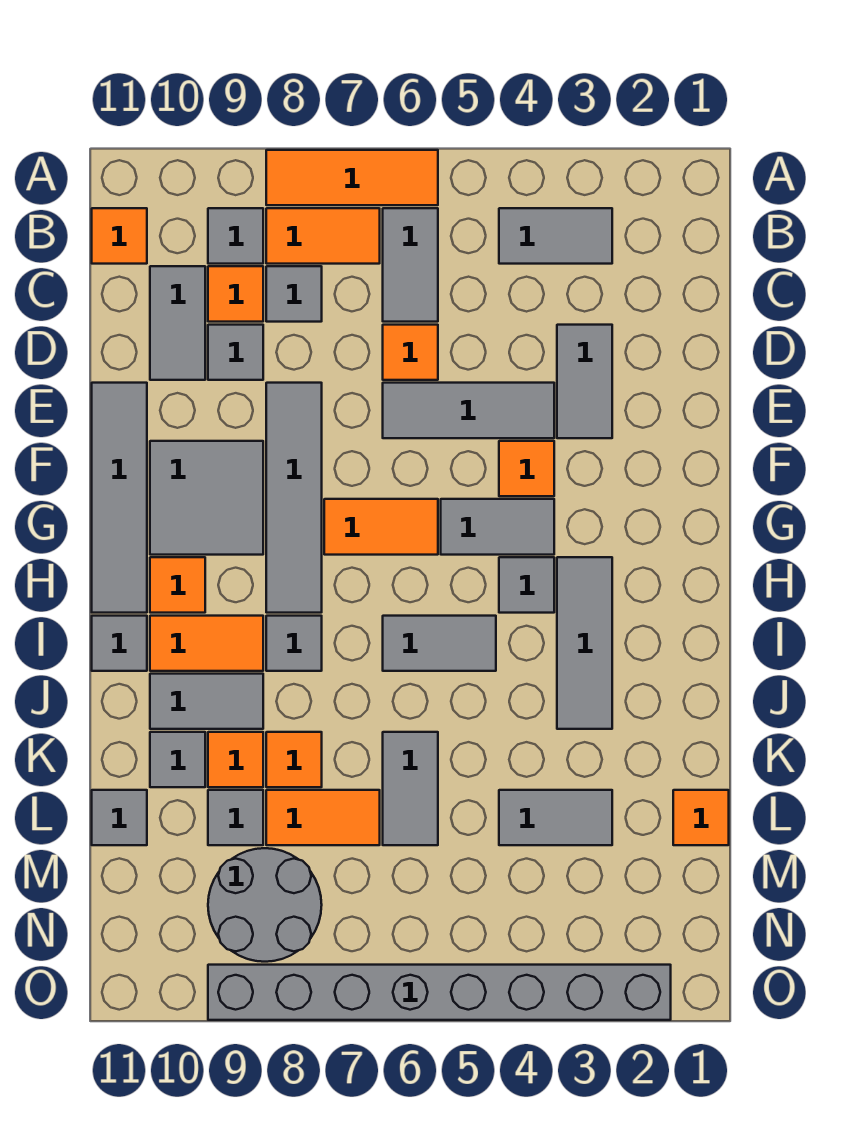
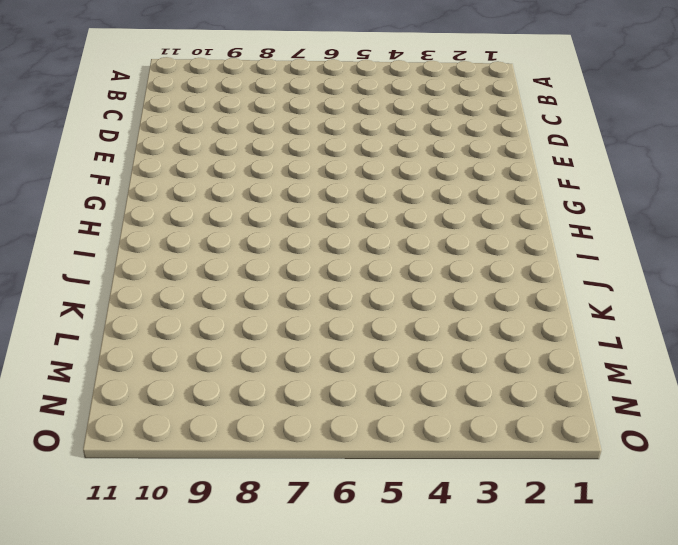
none -> orange 1x3 tile [266,150,438,205]
none -> grey 1x2 tile [499,208,612,264]
none -> grey 1x2 tile [383,208,438,322]
none -> orange 1x2 tile [266,208,380,264]

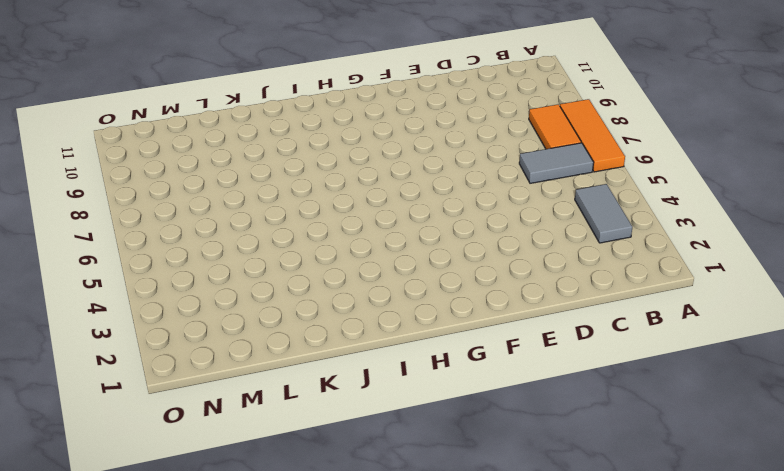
none -> grey 1x1 tile [208,208,263,264]
none -> orange 1x1 tile [92,208,147,264]
none -> grey 1x1 tile [266,266,322,322]
none -> orange 1x1 tile [208,266,263,322]

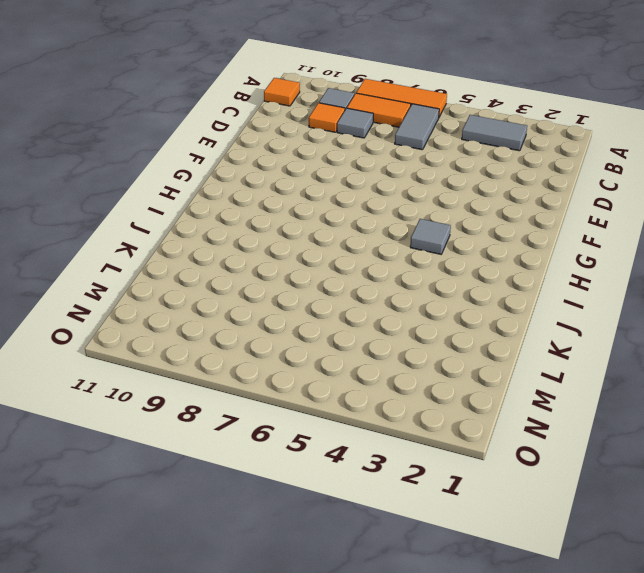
none -> grey 1x2 tile [150,266,205,380]
none -> grey 1x2 tile [557,325,612,438]
none -> orange 1x1 tile [383,325,438,380]
none -> grey 1x1 tile [208,325,263,380]

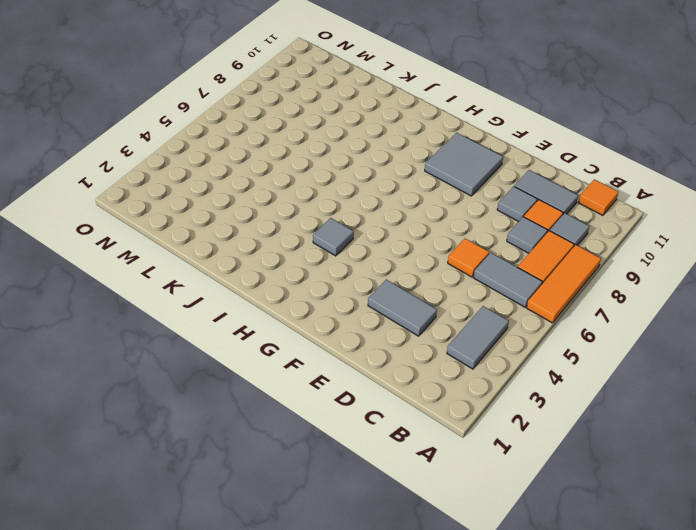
none -> grey 1x3 tile [383,383,554,438]
none -> grey 1x4 tile [266,383,322,613]
none -> grey 1x4 tile [92,383,147,613]
none -> orange 1x1 tile [499,441,554,496]

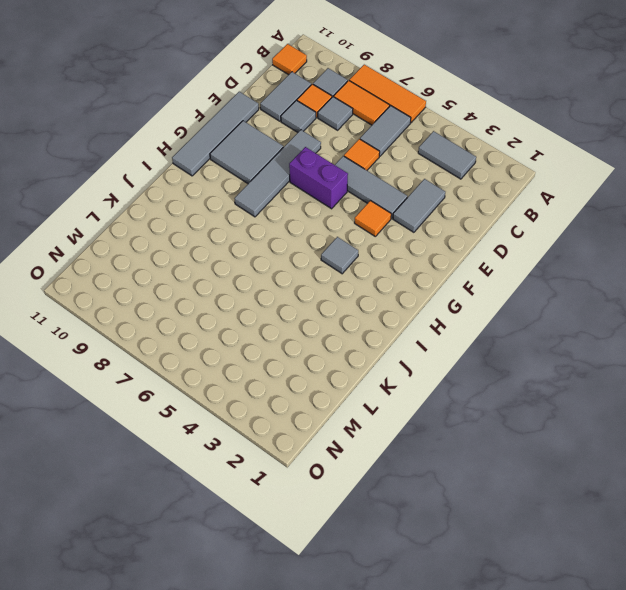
purple 1x2 brick [289,147,348,209] -> none
none -> grey 1x2 tile [441,499,554,555]
none -> orange 1x2 tile [324,499,438,555]
none -> grey 1x3 tile [557,557,612,729]
none -> orange 1x1 tile [150,557,205,613]

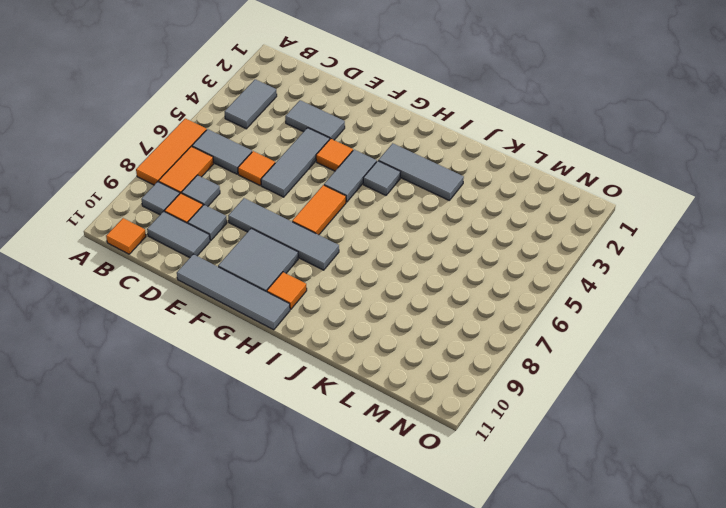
none -> grey 1x2 tile [383,616,496,671]
none -> grey 1x1 tile [266,616,322,671]
none -> orange 1x2 tile [150,616,263,671]
none -> grey 1x1 tile [92,616,147,671]

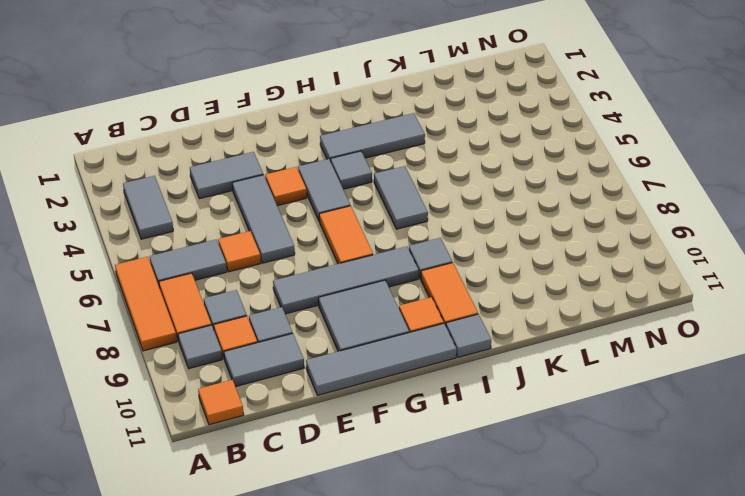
none -> grey 1x2 tile [150,674,263,729]
none -> grey 1x2 tile [383,732,438,845]
none -> orange 1x1 tile [266,732,322,787]
none -> orange 1x1 tile [208,732,263,787]

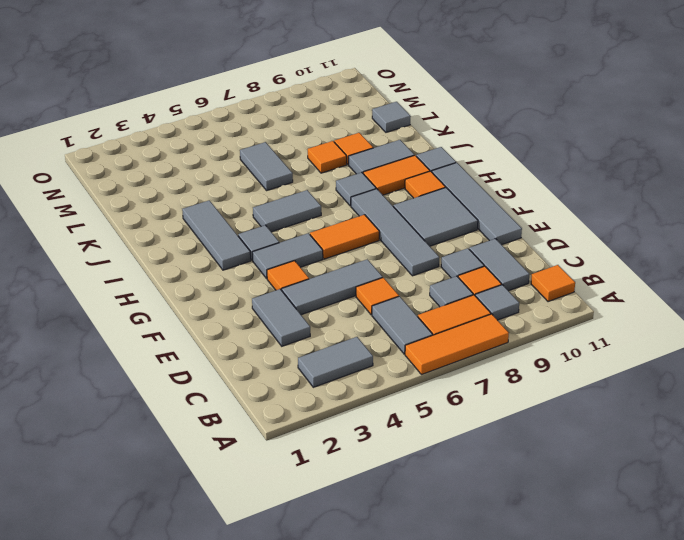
none -> grey 1x1 tile [150,732,205,787]
none -> orange 1x1 tile [673,790,729,845]
none -> grey 1x2 tile [499,790,612,845]
none -> orange 1x2 tile [266,790,380,845]

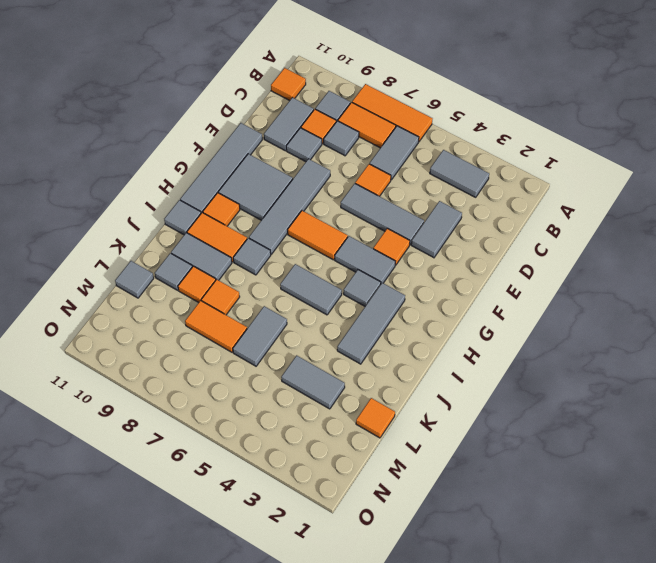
none -> grey 1x1 tile [208,790,263,845]
none -> grey 2x2 round brick [208,848,322,962]
none -> grey 1x8 brick [208,965,671,1020]

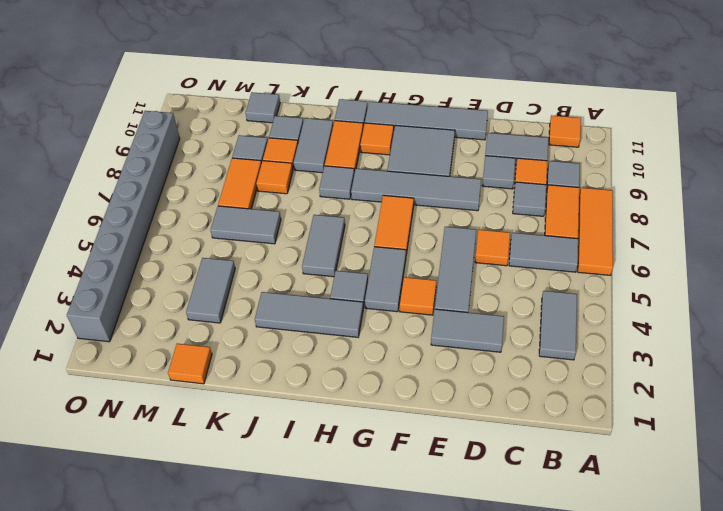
none -> grey 2x2 round brick [208,848,322,962]

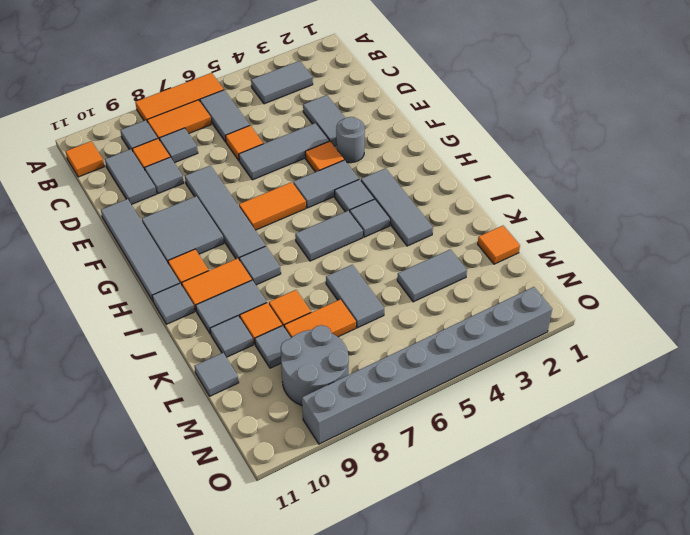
grey 1x1 round brick [336,117,365,163] -> none
grey 1x1 tile [350,199,390,237] -> none

